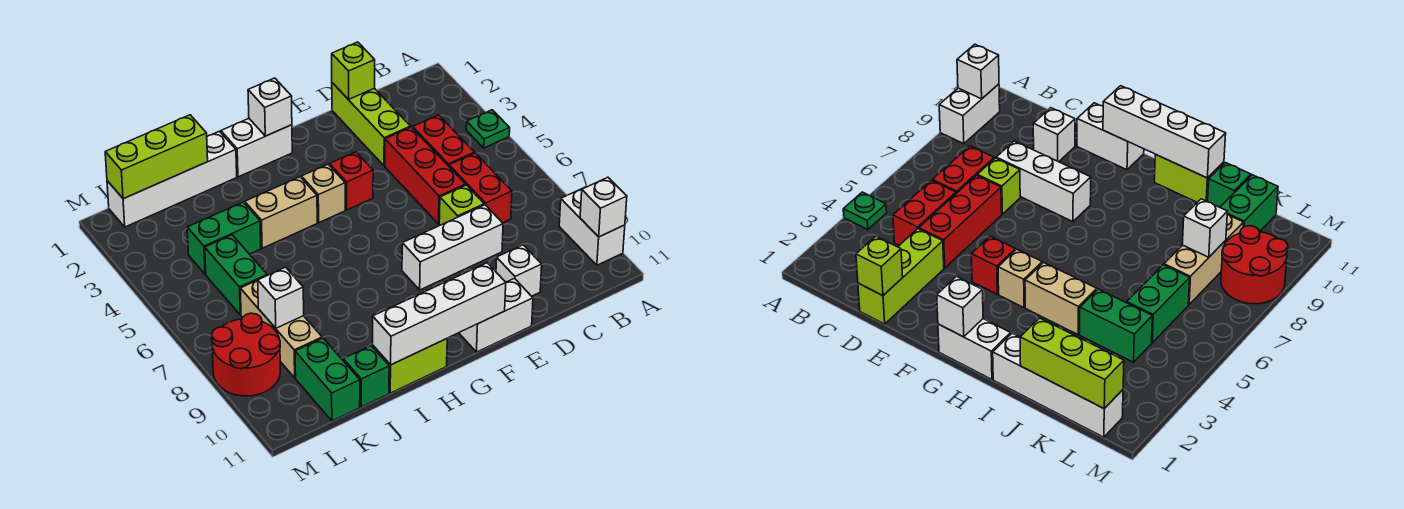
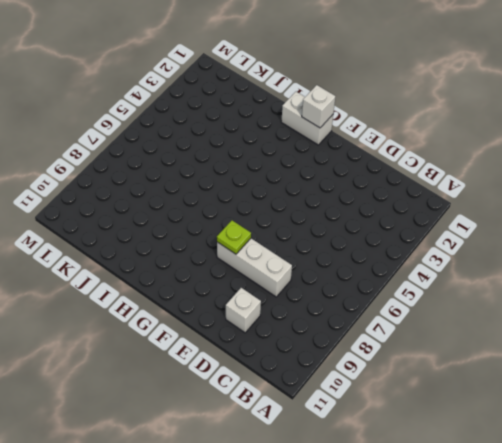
lime 1x1 plate [217,221,251,254] -> none
none -> green 1x1 plate [466,110,510,148]
none -> white 1x2 brick [559,187,625,265]
none -> red 1x2 brick [413,115,475,166]

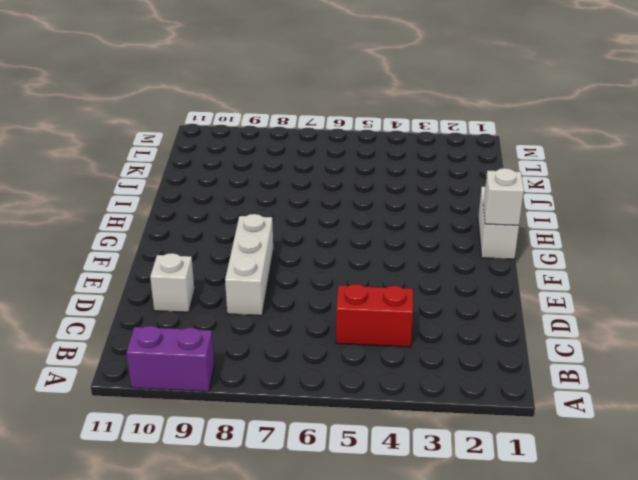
purple 1x2 brick [126,326,215,392] -> white 1x2 brick [559,187,625,265]
none -> green 1x1 plate [466,110,510,148]
none -> red 1x2 brick [449,153,512,223]
none -> lime 1x3 brick [332,83,410,166]

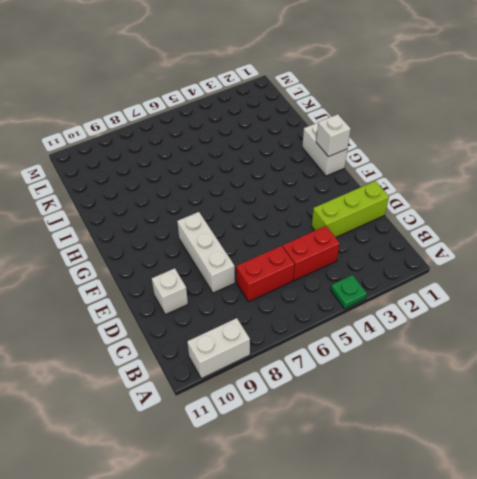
none -> red 1x3 brick [385,127,466,224]
none -> lime 1x1 brick [439,185,484,225]
none -> white 1x2 brick [459,278,533,352]

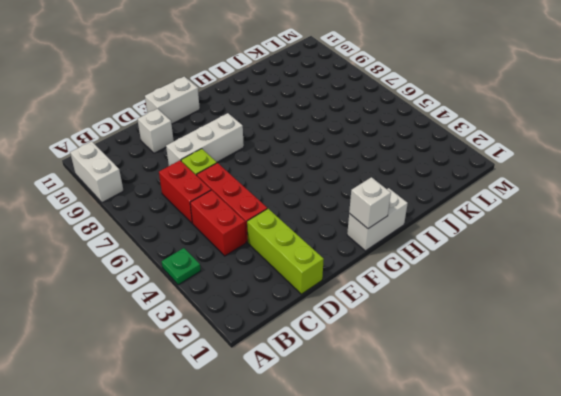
none -> red 1x1 brick [329,152,373,210]
none -> tan 1x1 brick [301,164,345,223]
none -> tan 1x2 brick [245,177,317,248]

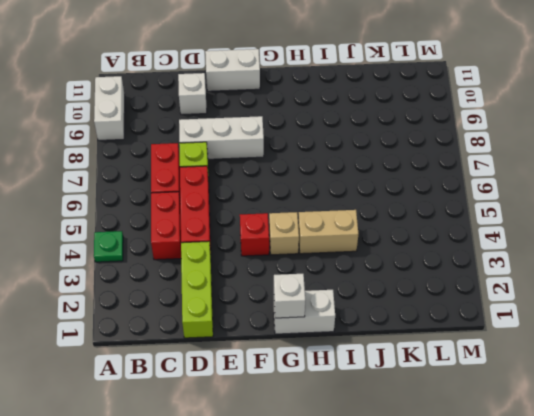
none -> lime 1x2 brick [373,339,447,393]
none -> white 1x4 brick [107,131,237,227]
none -> green 1x2 brick [187,202,261,274]

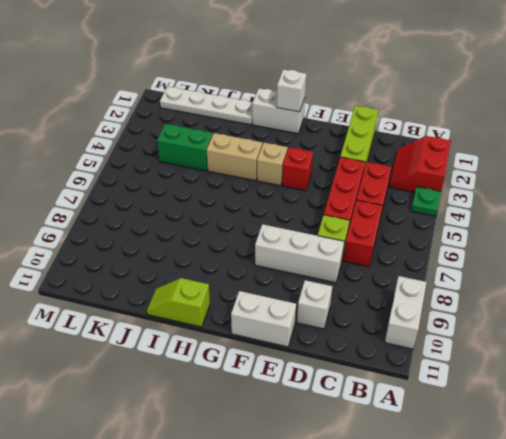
red 2x2 slope [389,136,451,193] -> none
lime 1x2 slope [147,278,210,327] -> lime 1x2 brick [373,339,447,393]
white 1x4 plate [160,87,253,125] -> white 1x4 brick [107,131,237,227]
none -> green 1x1 brick [343,346,389,407]
none -> green 1x2 brick [205,235,267,315]
none -> tan 1x3 brick [240,280,322,378]

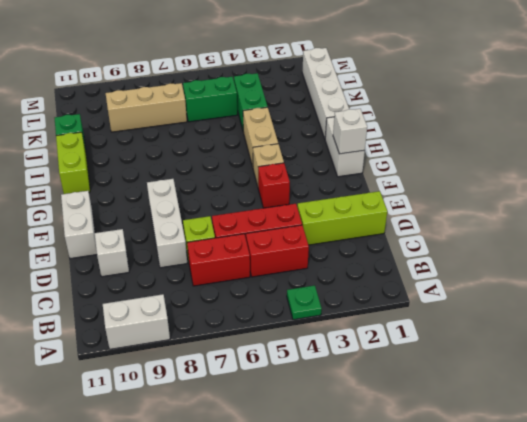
none -> green 1x2 brick [295,338,360,421]
none -> red 2x2 round brick [212,313,280,396]
none -> white 1x1 brick [580,177,627,237]

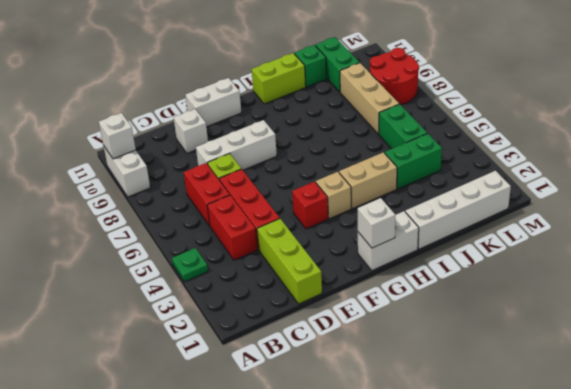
none -> lime 1x1 brick [332,42,375,100]
none -> white 1x4 brick [373,263,506,365]
none -> lime 1x3 brick [105,115,208,199]

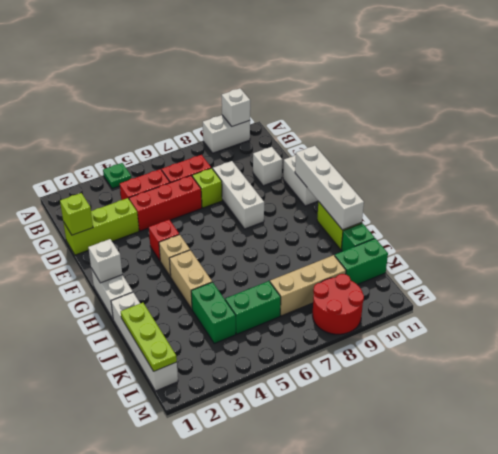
lime 1x3 plate [121,303,177,371] -> lime 1x3 brick [105,115,208,199]
none -> white 1x1 brick [258,267,304,328]

